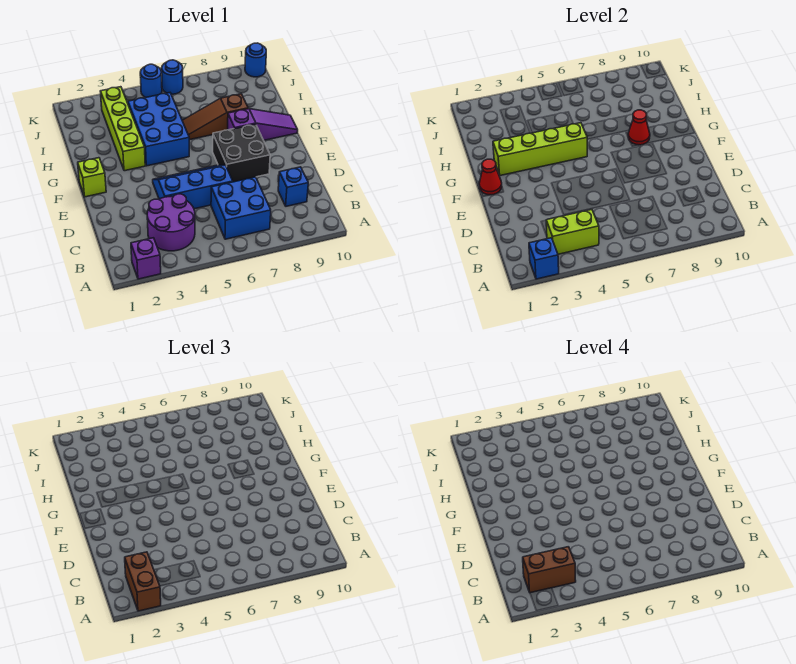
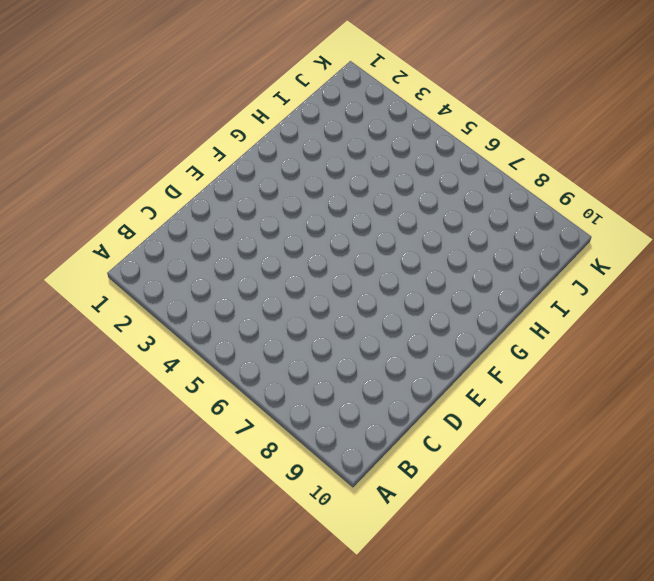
none -> purple 1x1 brick [131,238,161,279]
none -> purple 2x2 round brick [147,194,195,251]
none -> blue 2x2 brick [211,177,271,239]

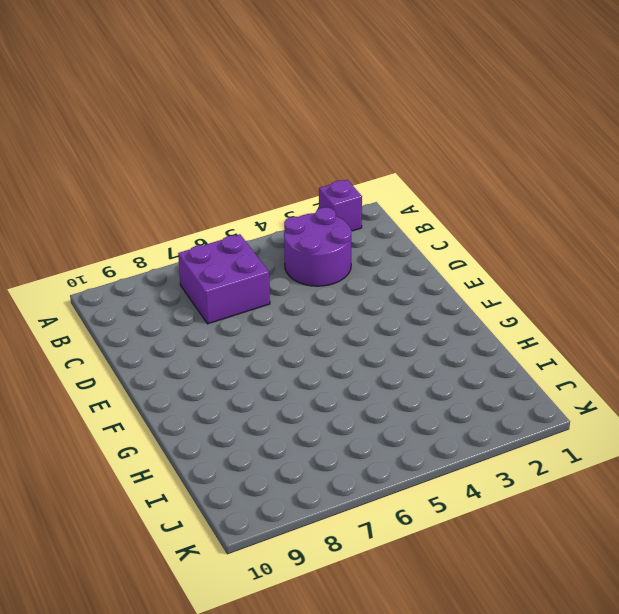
purple 2x2 brick [178,234,270,324] -> blue 2x2 brick [211,177,271,239]
none -> blue 1x1 brick [278,167,308,206]
none -> blue 2x3 slope [153,165,233,209]
none -> black 2x2 brick [213,124,270,182]

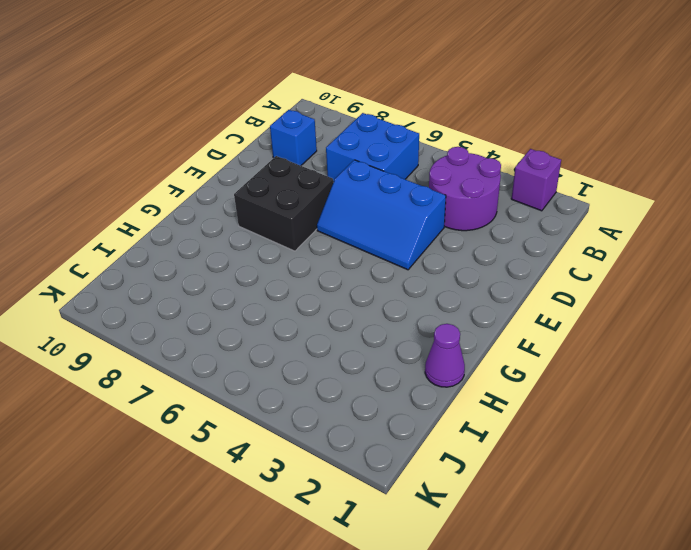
purple 1x1 cone [425,324,465,387] -> none
none -> lime 1x1 brick [78,158,106,197]
none -> lime 1x4 brick [100,87,145,171]
none -> blue 2x3 brick [128,93,189,166]

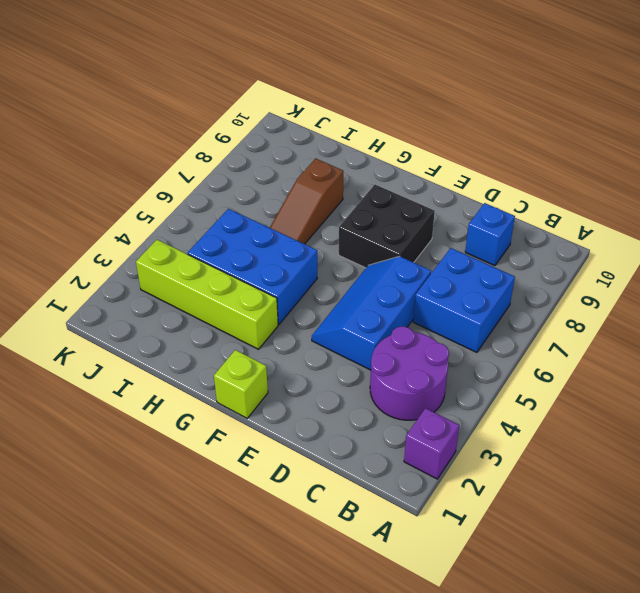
none -> purple 1x3 slope [228,109,298,140]
none -> blue 1x1 round brick [140,64,162,97]
none -> blue 1x1 round brick [162,60,183,94]

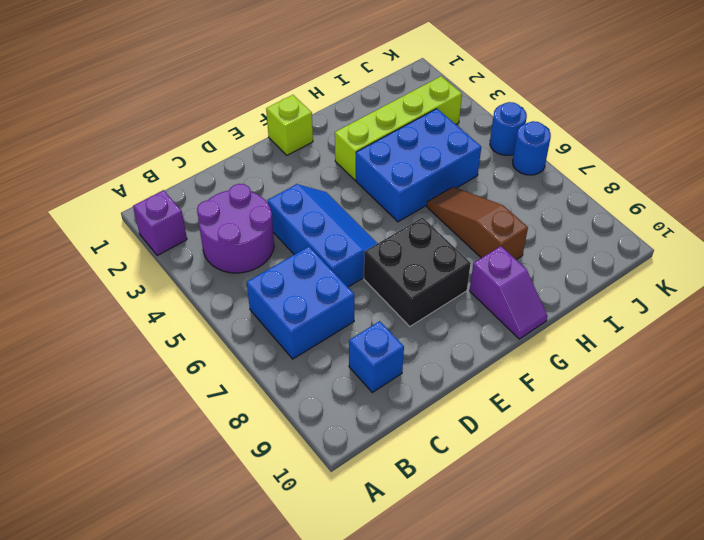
purple 1x2 slope [470,246,547,339] -> purple 1x3 slope [228,109,298,140]
none -> blue 1x1 round brick [245,43,266,77]
none -> blue 1x1 brick [529,238,559,279]
none -> lime 1x2 brick [546,209,599,254]

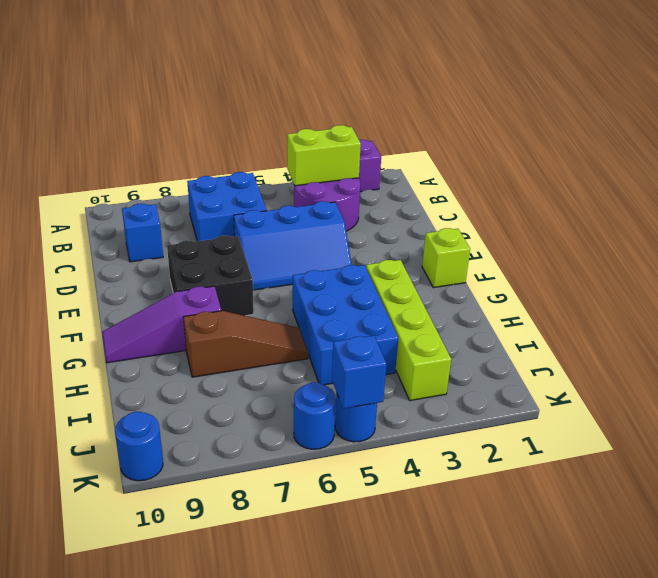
blue 1x1 brick [332,335,386,409] -> blue 1x1 brick moved to [529,238,559,279]
none -> red 1x1 cone [479,159,502,195]
none -> lime 1x4 brick [493,123,587,176]
none -> red 1x1 cone [628,110,650,145]

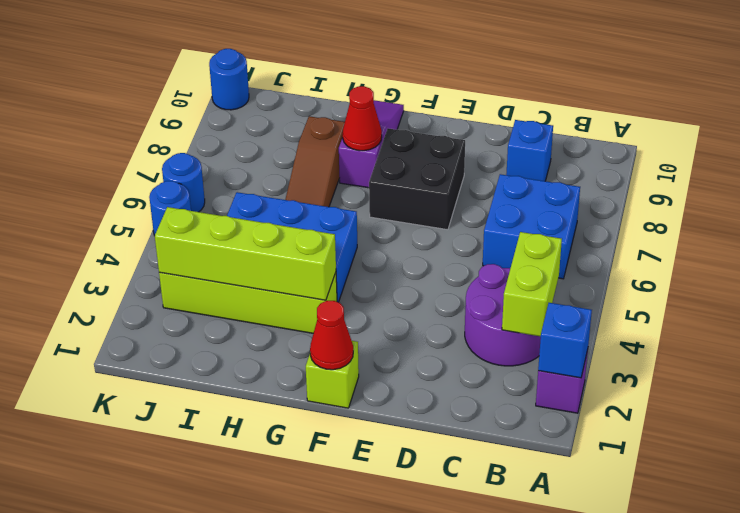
lime 1x4 brick [155,207,336,300] -> lime 1x4 brick turned to [493,123,587,176]
none -> blue 2x3 slope [153,165,233,209]
none -> brown 1x2 brick [125,552,161,611]
none -> brown 1x2 brick [523,547,576,593]

